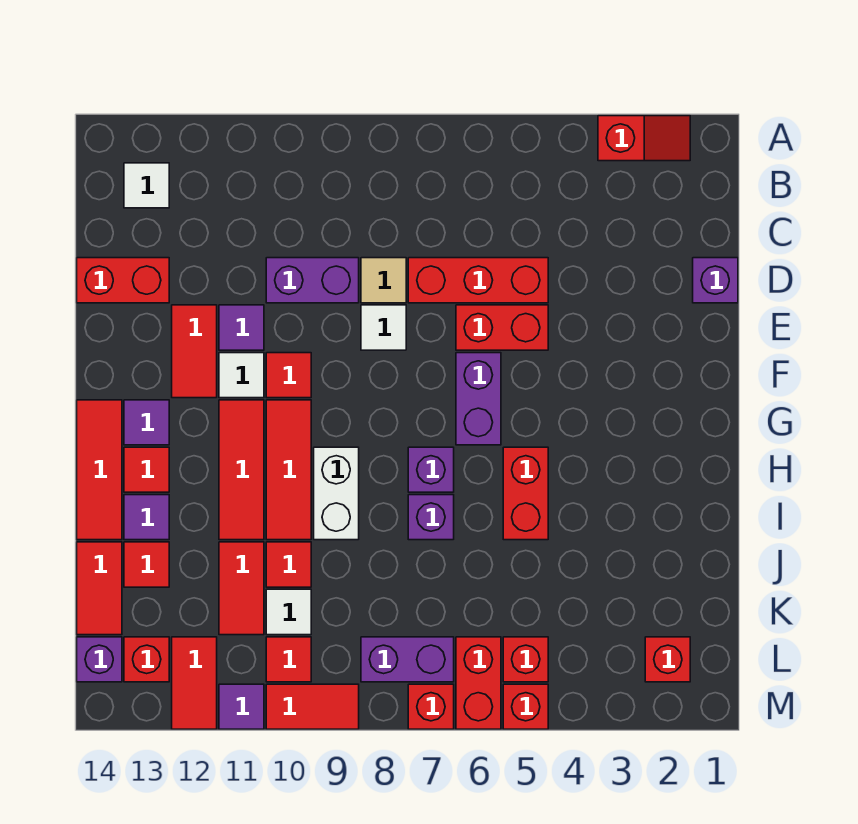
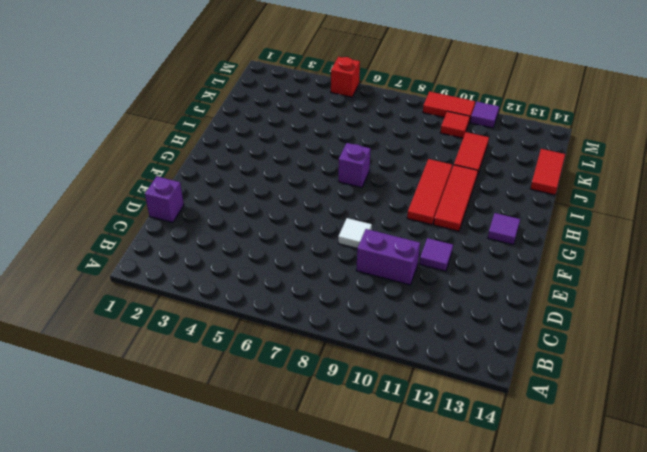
none -> red 1x2 slope [598,116,690,161]
none -> white 1x1 tile [124,163,169,208]
none -> red 1x3 brick [408,258,548,303]
none -> tan 1x1 tile [361,258,406,303]

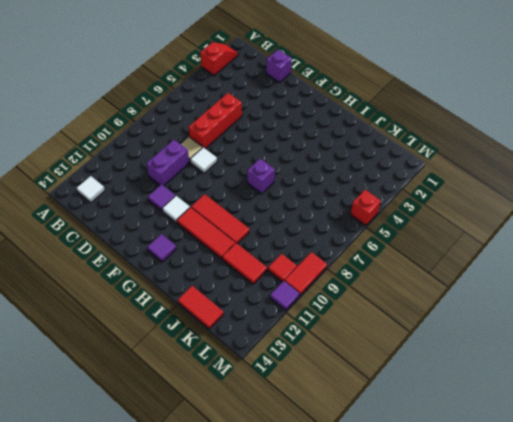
none -> red 1x2 brick [77,258,169,303]
none -> red 1x2 brick [456,305,548,350]
none -> red 1x2 tile [172,305,217,398]
none -> purple 1x2 brick [456,353,501,445]

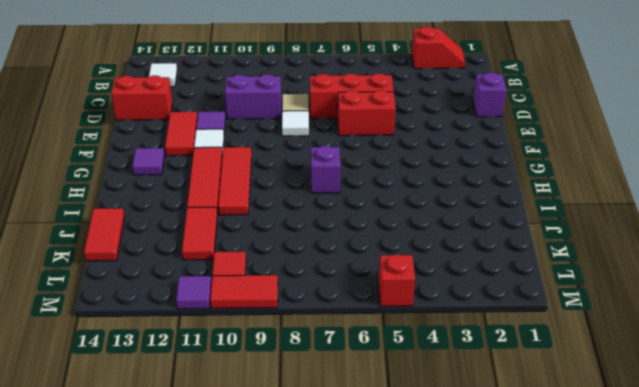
none -> purple 1x2 brick [456,353,501,445]
none -> red 1x1 tile [266,353,311,398]
none -> red 1x3 tile [77,400,122,540]
none -> red 1x2 brick [503,447,548,540]

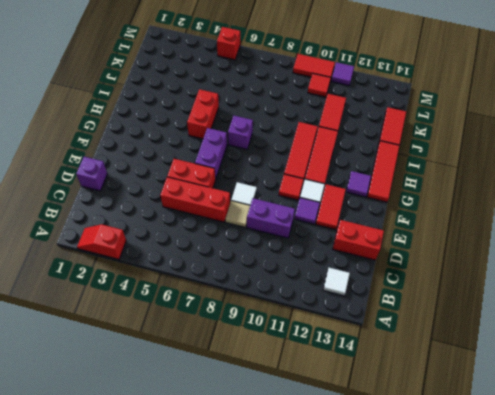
none -> white 1x2 brick [314,447,359,540]
none -> red 1x1 tile [124,447,169,492]
none -> purple 1x1 brick [408,495,454,540]
none -> purple 1x1 tile [124,495,169,540]

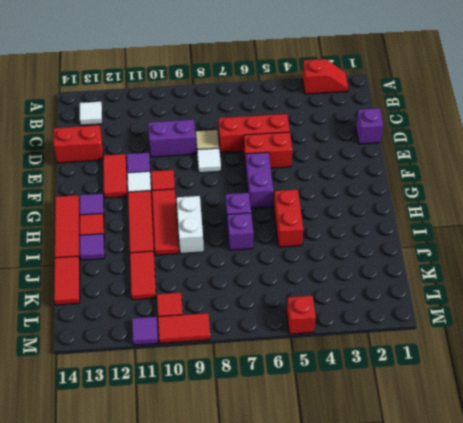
none -> red 1x1 tile [266,542,311,587]
none -> red 1x1 tile [124,542,169,587]
none -> white 1x1 tile [266,589,311,635]
none -> red 1x1 brick [645,637,690,682]

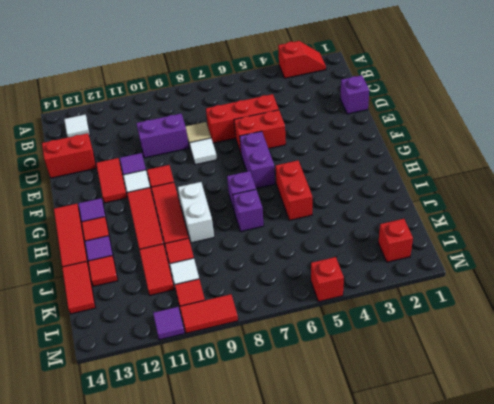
none -> red 1x1 brick [503,637,548,682]
none -> red 1x2 brick [456,637,501,729]
none -> purple 1x2 brick [361,637,454,682]
none -> red 1x2 tile [172,637,217,729]

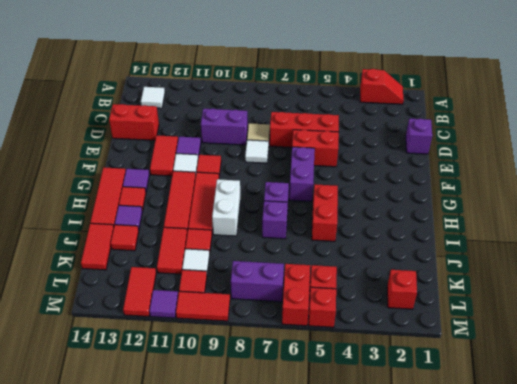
none -> red 1x1 brick [124,637,169,682]
none -> purple 1x1 brick [77,637,122,682]
none -> red 1x1 brick [408,684,454,729]

